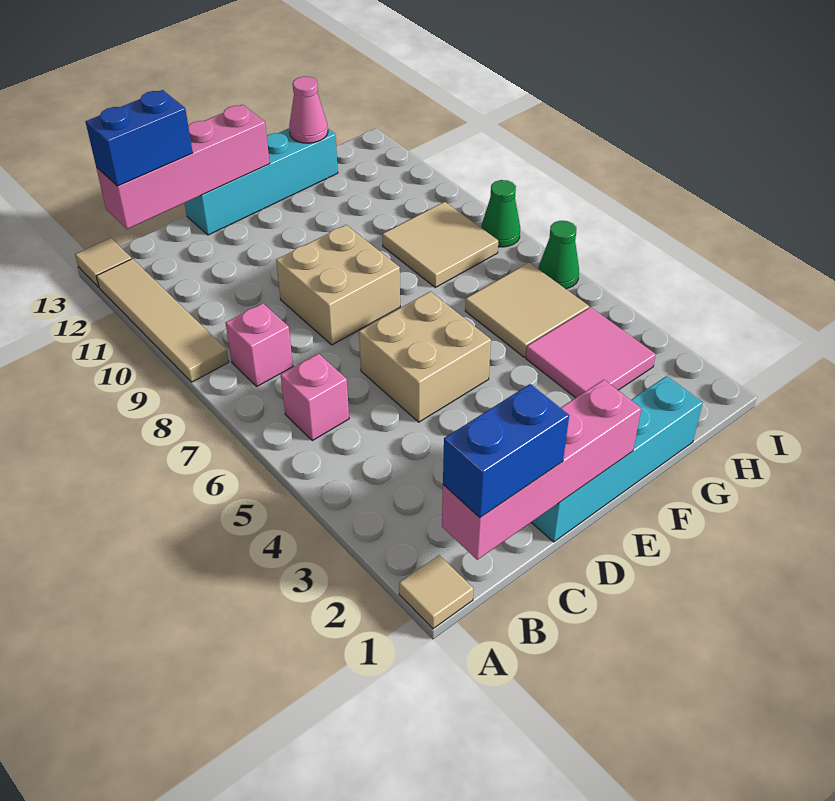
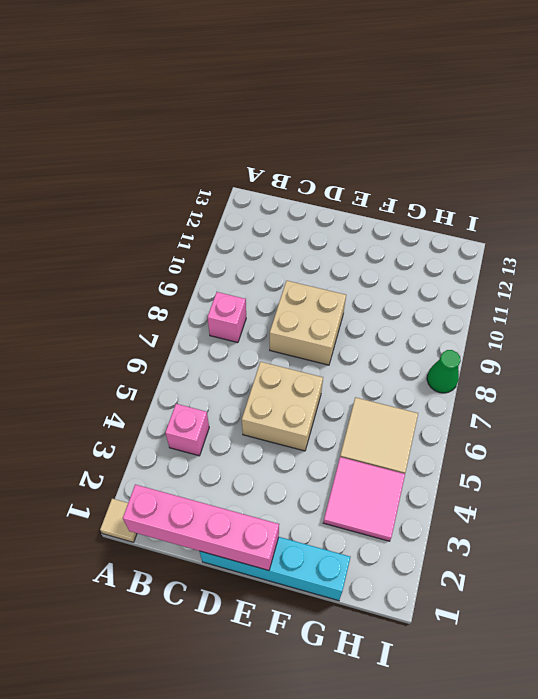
pink 1x1 brick [165,404,209,456] -> pink 1x1 brick moved to [281,354,349,441]
none -> tan 1x4 tile [96,259,229,382]
none -> tan 1x1 tile [75,238,132,287]
none -> cyan 1x4 brick [185,129,338,235]

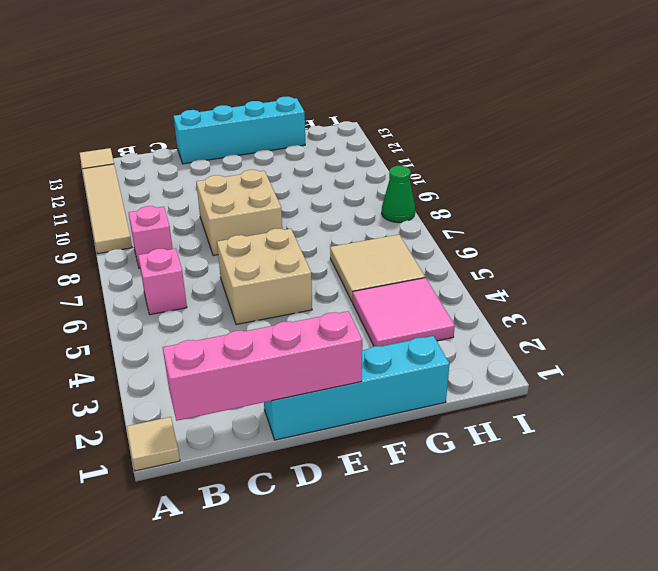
none -> tan 2x2 tile [383,202,498,287]
none -> green 1x1 cone [539,221,579,289]
none -> pink 1x4 brick [96,105,270,229]

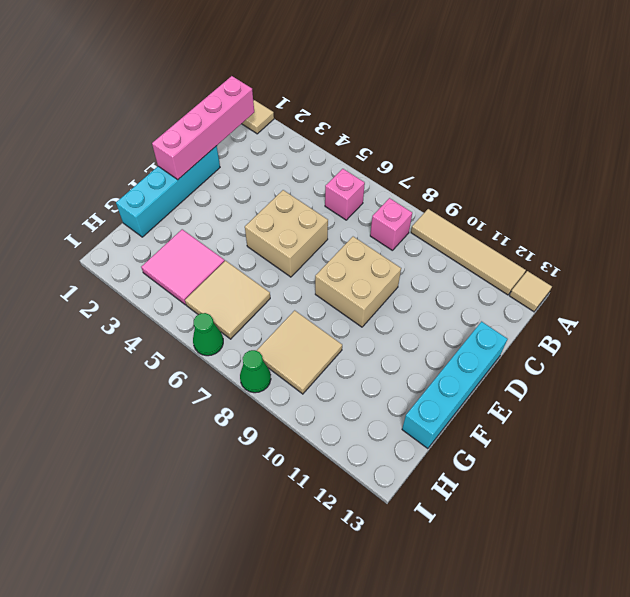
none -> pink 1x4 brick [96,105,270,229]
none -> pink 1x1 cone [289,76,328,143]
none -> blue 1x2 brick [443,384,569,518]

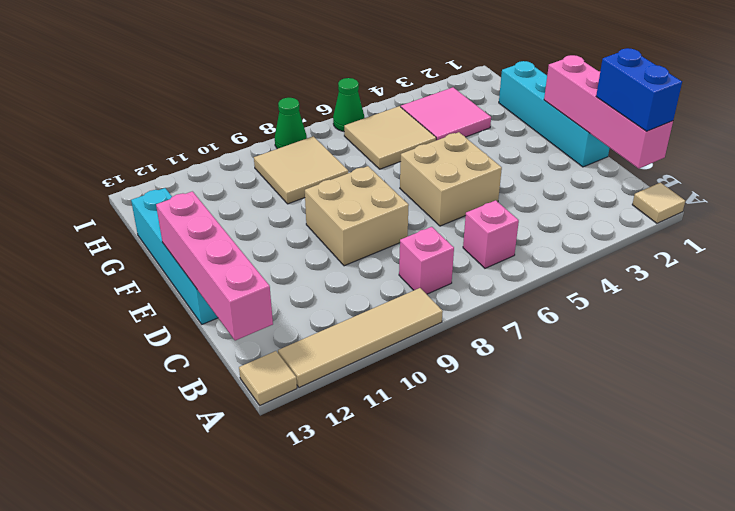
none -> pink 1x1 cone [289,76,328,143]
none -> blue 1x2 brick [86,90,193,186]

